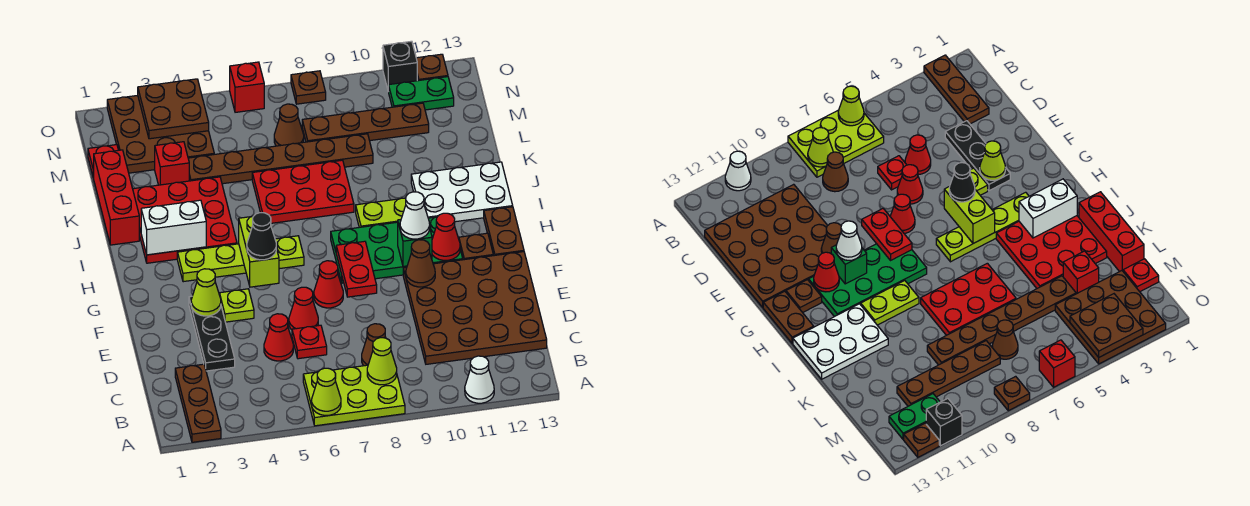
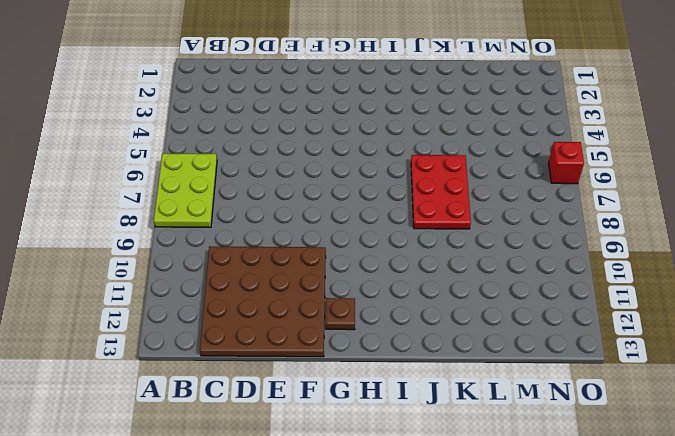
none -> brown 1x3 plate [175,364,221,442]
none -> white 1x1 cone [465,356,494,403]
none -> brown 1x1 cone [362,324,386,366]
none -> black 1x3 plate [189,296,235,371]

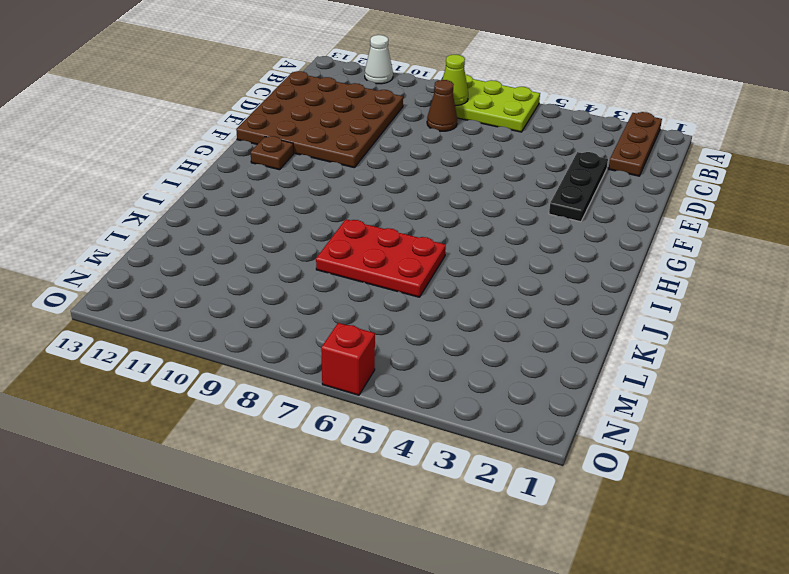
none -> red 1x1 cone [264,314,293,361]
none -> red 1x1 plate [292,325,327,359]
none -> red 1x1 cone [289,287,318,330]
none -> lime 1x1 plate [219,289,254,322]

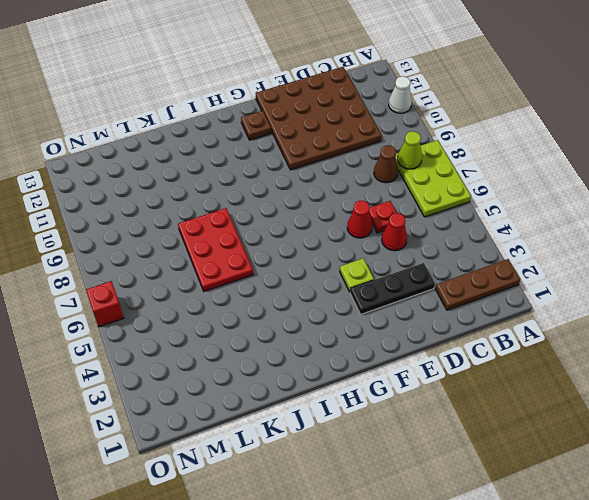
none -> red 1x1 cone [314,261,343,308]
none -> green 2x4 plate [331,217,463,283]
none -> brown 1x2 plate [484,207,524,256]
none -> lime 1x4 plate [177,236,304,282]

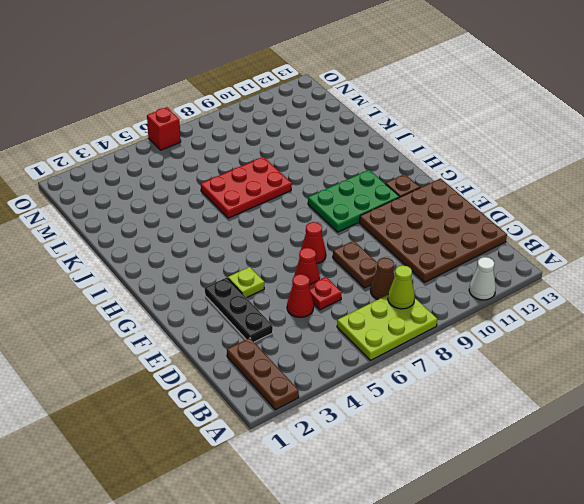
brown 1x2 plate [333,241,377,288] -> brown 1x2 plate moved to [484,207,524,256]
green 2x3 plate [308,170,399,232] -> green 2x4 plate [331,217,463,283]
none -> lime 1x4 plate [177,236,304,282]
none -> red 3x3 plate [133,177,237,263]
none -> lime 1x2 plate [356,198,406,227]
none -> white 2x3 plate [411,162,513,222]

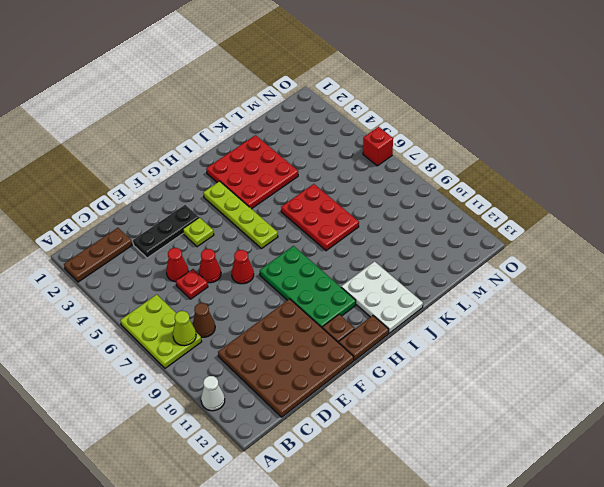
none -> lime 1x2 plate [356,198,406,227]
none -> red 1x3 brick [94,150,139,245]
none -> red 1x1 brick [155,142,189,185]
none -> brown 1x6 plate [188,134,373,184]

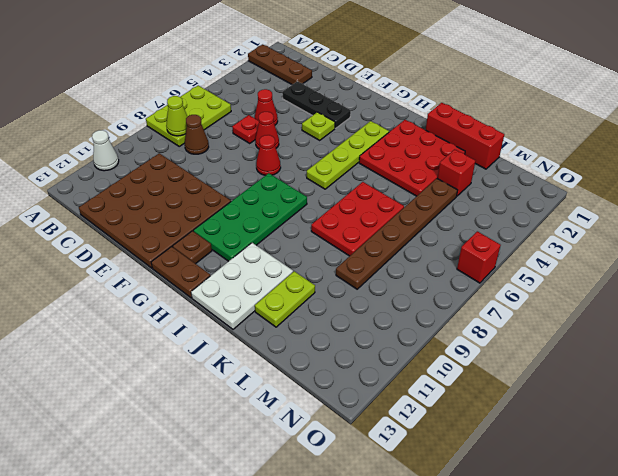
lime 1x2 plate [255,271,315,327] -> lime 1x2 plate moved to [356,198,406,227]
none -> red 1x1 plate [88,145,118,178]
none -> brown 3x3 plate [107,95,214,173]
none -> brown 1x1 cone [274,104,304,146]
none -> brown 1x4 plate [302,103,429,142]

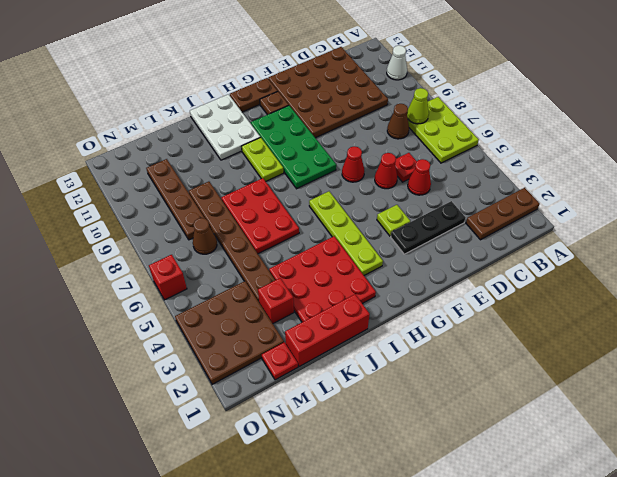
none -> green 1x2 plate [388,77,454,110]
none -> brown 1x1 plate [291,71,326,104]
none -> black 1x1 brick [383,41,417,91]
none -> brown 1x1 plate [416,54,448,81]

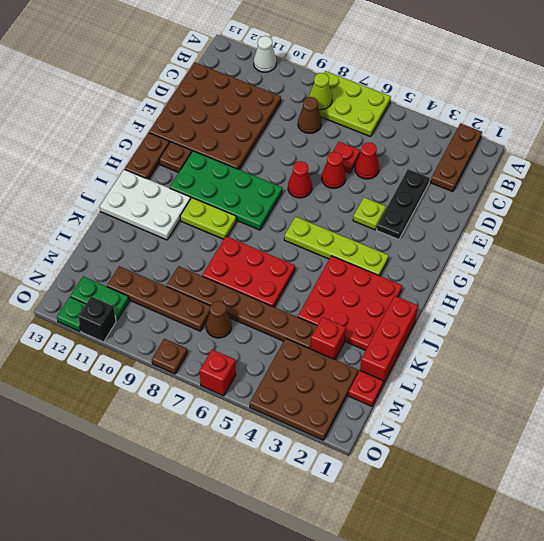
green 1x1 plate [57,297,86,331] -> brown 1x1 plate [416,54,448,81]
none -> lime 1x1 cone [312,368,341,415]
none -> lime 1x1 cone [191,269,221,316]
none -> red 1x2 plate [336,241,377,297]
none -> brown 1x1 cone [406,240,435,287]

